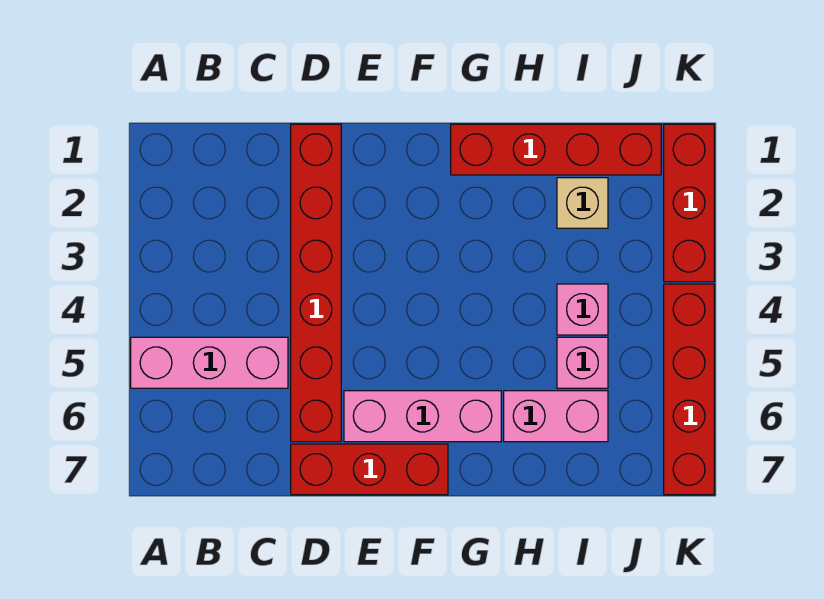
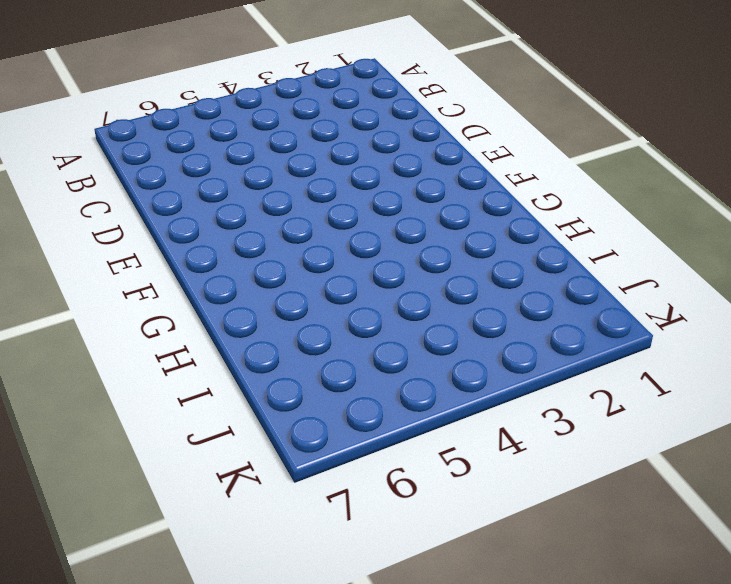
none -> pink 1x3 brick [131,337,288,388]
none -> red 1x6 brick [291,124,341,442]

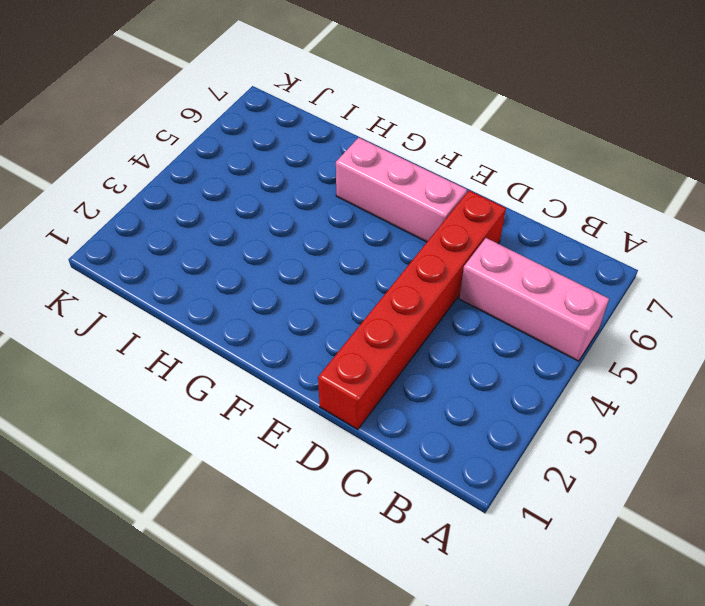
none -> red 1x3 brick [291,444,448,495]
none -> red 1x4 brick [451,124,661,175]

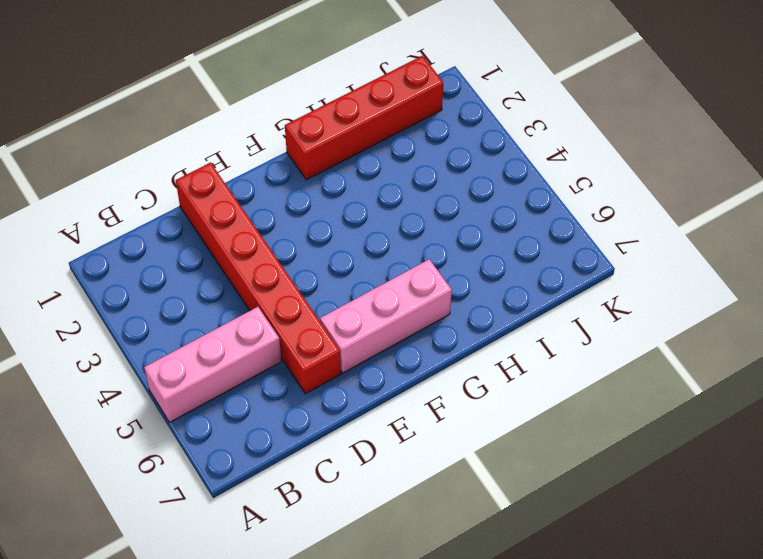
none -> red 1x3 brick [291,444,448,495]
none -> pink 1x2 brick [504,391,608,442]

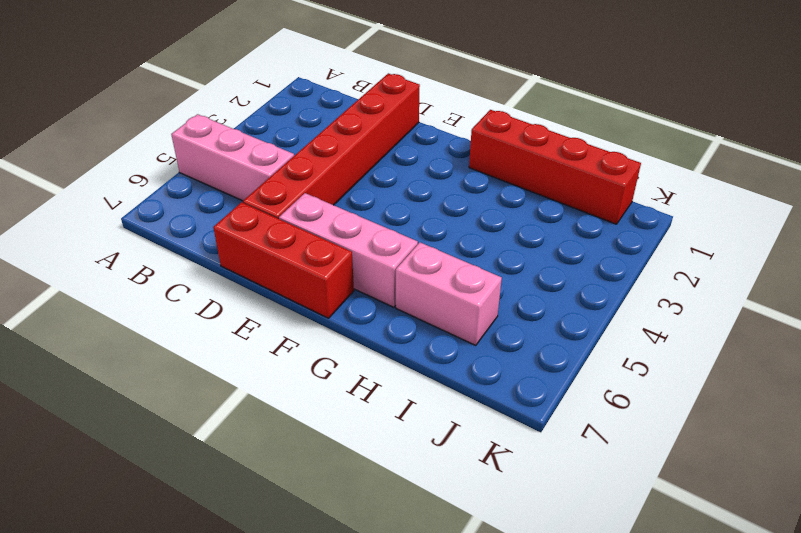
none -> tan 1x1 brick [557,178,608,228]
none -> pink 1x1 brick [557,284,608,335]

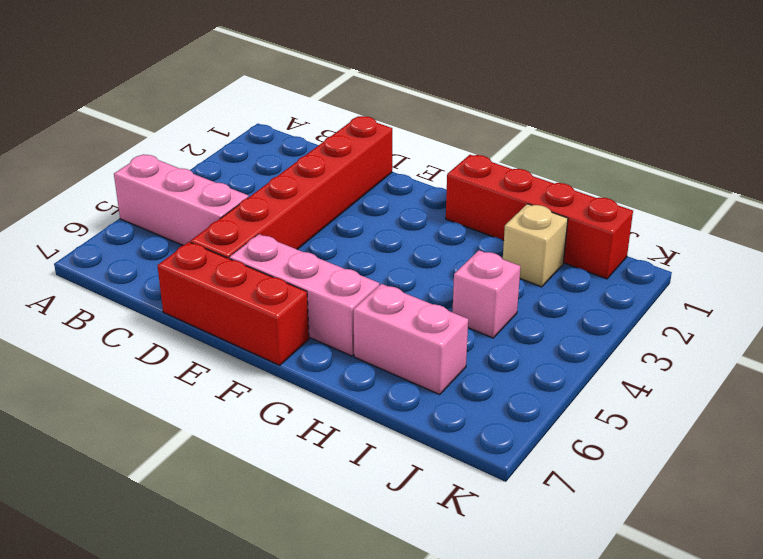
none -> pink 1x1 brick [557,337,608,388]
none -> red 1x3 brick [664,124,714,282]

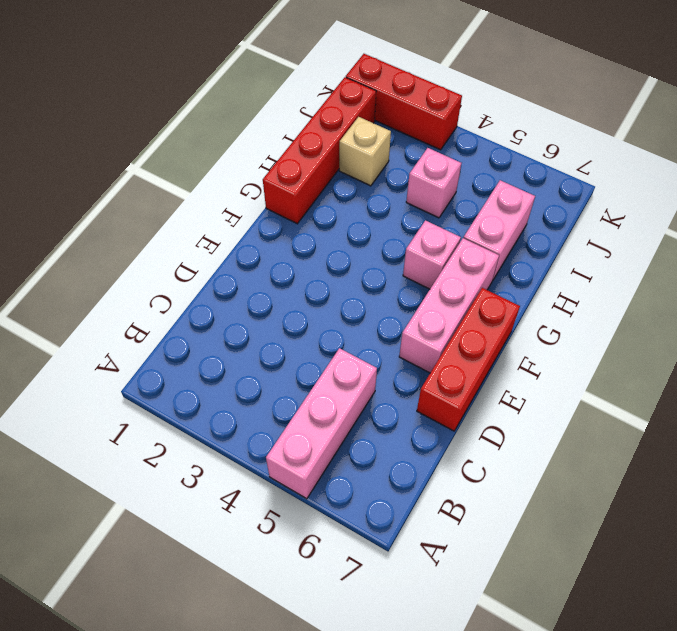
pink 1x1 brick [403,220,461,289] -> pink 1x1 brick moved to [557,337,608,388]
none -> red 1x6 brick [291,124,341,442]
none -> red 1x4 brick [664,284,714,495]

